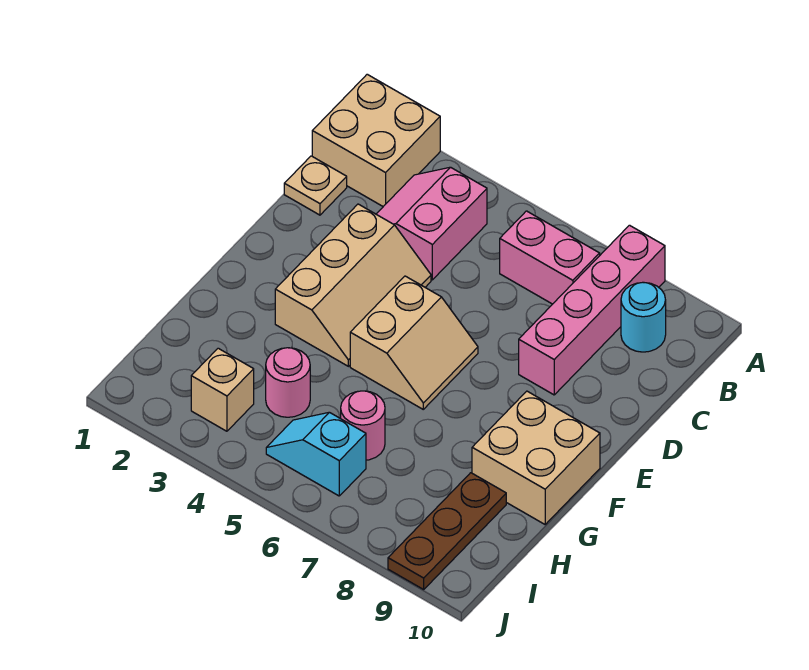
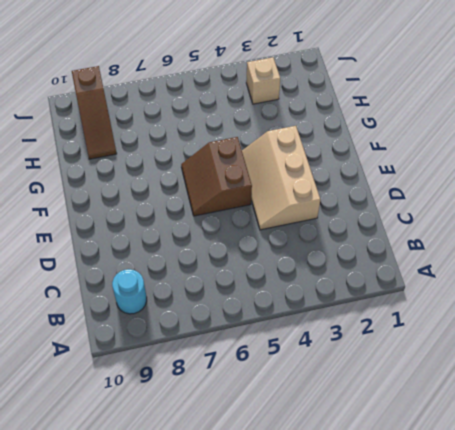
brown 2x2 slope [181,137,252,216] -> tan 2x2 slope [350,276,478,409]
brown 1x3 slope [72,66,117,159] -> brown 1x3 plate [388,473,506,589]
none -> tan 2x2 brick [312,74,440,206]
none -> pink 1x4 brick [519,225,665,395]
none -> pink 2x2 slope [376,167,487,280]

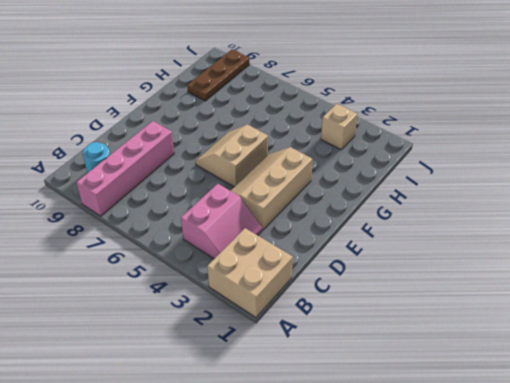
none -> pink 1x2 brick [500,211,600,304]
none -> tan 1x1 plate [284,156,347,215]
none -> tan 2x2 brick [472,391,600,524]

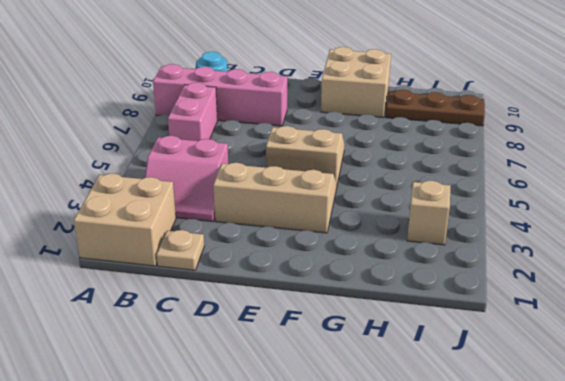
none -> pink 1x1 round brick [266,348,310,417]
none -> pink 1x1 round brick [341,391,385,460]
none -> cyan 1x2 slope [266,412,366,496]

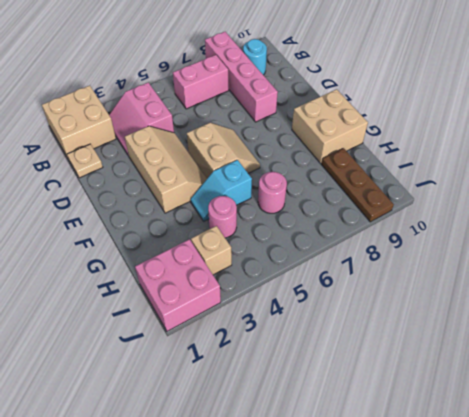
cyan 1x2 slope [190,160,252,221] -> cyan 1x2 slope moved to [266,412,366,496]
pink 2x2 brick [135,239,221,331] -> none

